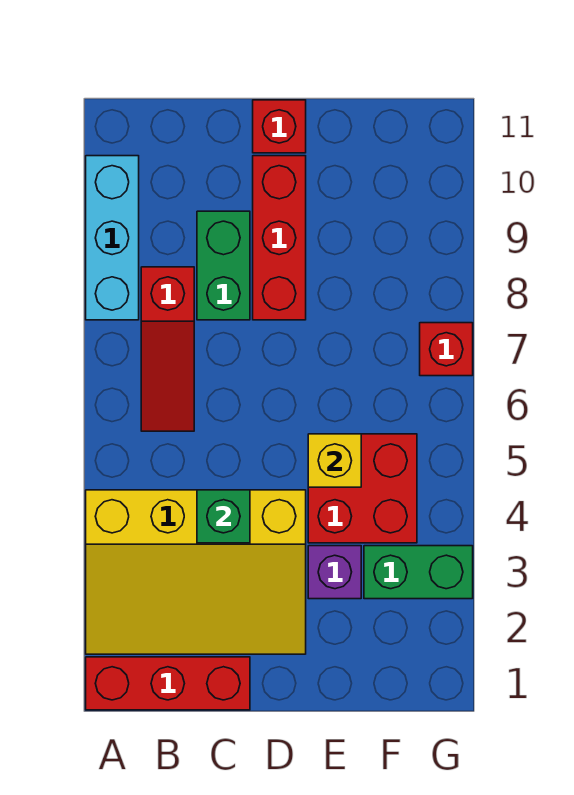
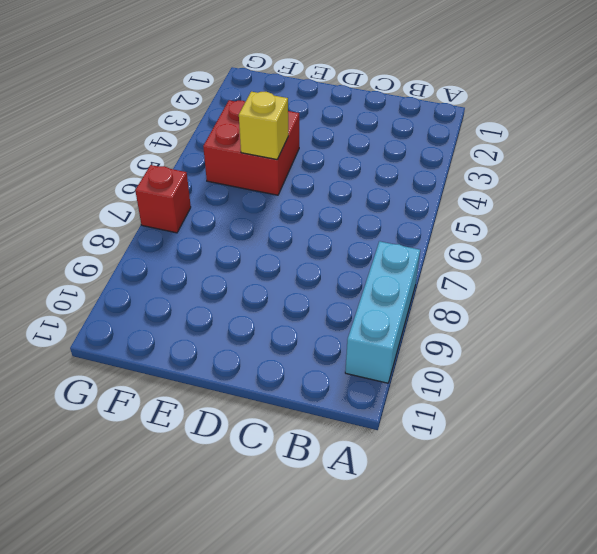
none -> red 1x3 brick [86,657,250,710]
none -> yellow 3x4 slope [86,490,306,654]
none -> red 1x3 slope [141,267,194,431]

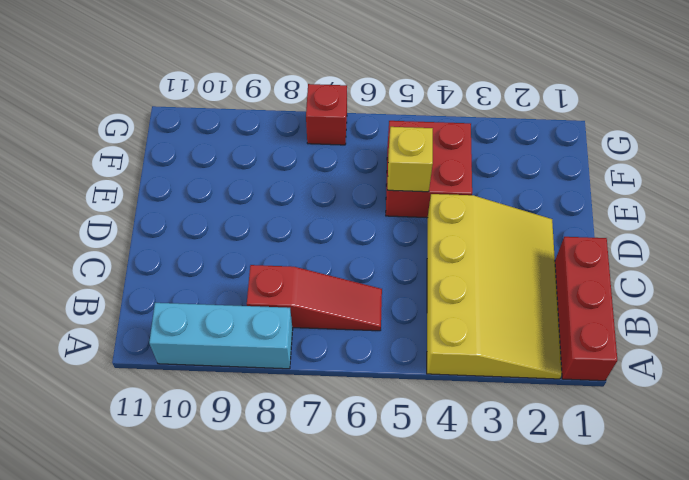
none -> green 1x2 brick [197,211,250,320]
none -> red 1x3 brick [253,156,306,320]
none -> red 1x1 brick [253,100,306,153]

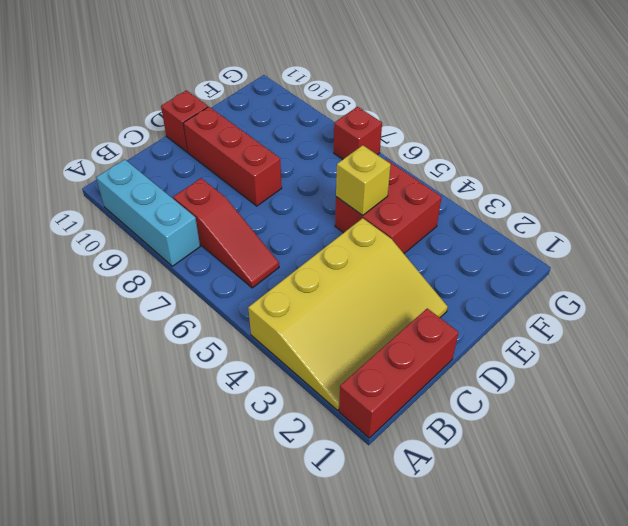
none -> green 1x2 brick [197,211,250,320]
none -> purple 1x1 brick [308,546,361,599]
none -> green 1x2 brick [364,546,473,599]

